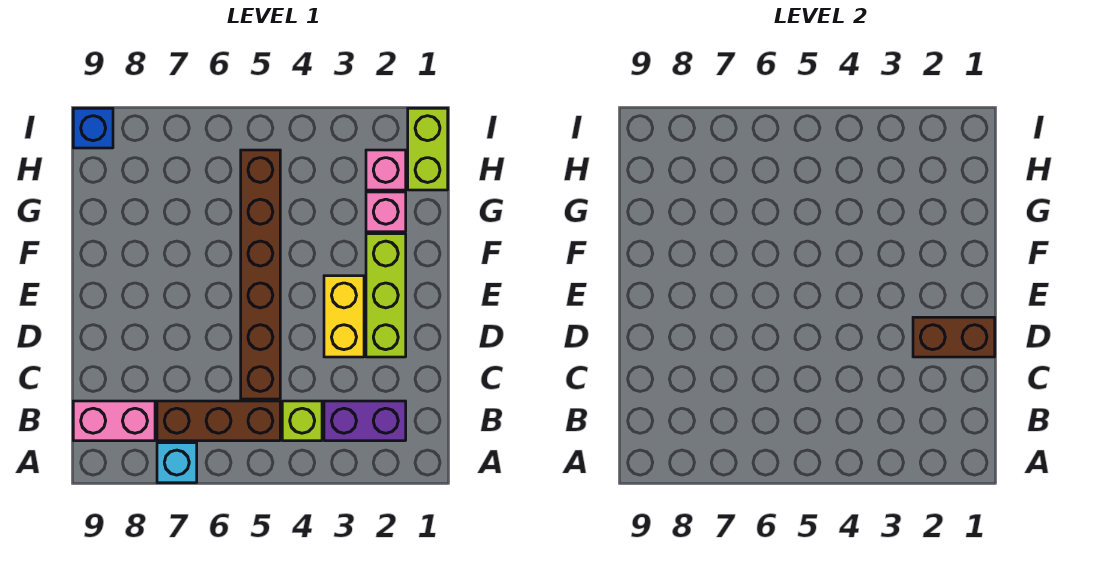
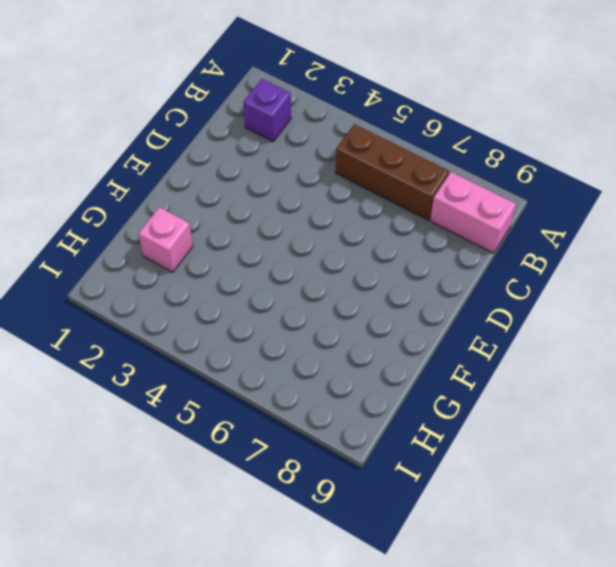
purple 1x1 brick [243,79,291,141] -> purple 1x2 brick [324,401,406,441]
none -> cyan 1x1 brick [157,443,197,483]
none -> lime 1x1 brick [282,401,322,441]
none -> brown 1x6 brick [241,150,280,399]

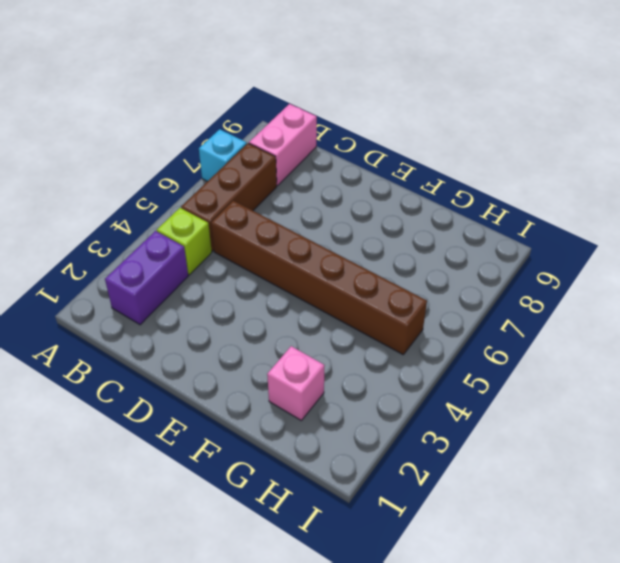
none -> lime 1x3 brick [366,234,406,357]
none -> yellow 1x2 brick [324,276,364,357]
none -> lime 1x2 brick [408,108,448,190]

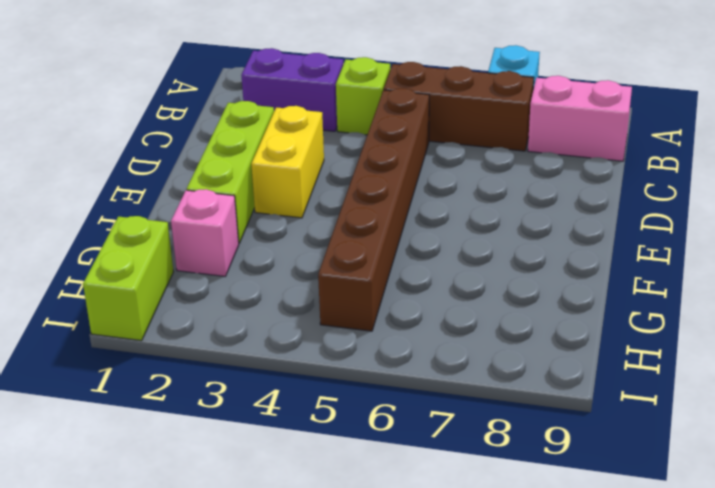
none -> pink 1x1 brick [366,150,406,190]
none -> blue 1x1 brick [73,108,113,148]
none -> brown 1x2 brick [913,317,995,357]

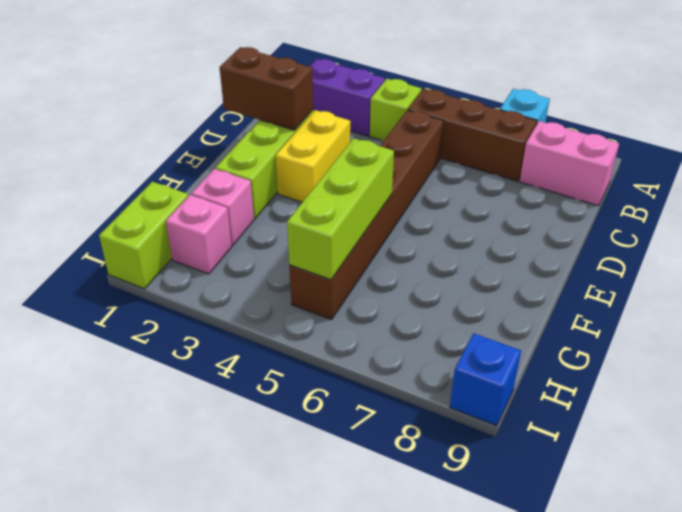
lime 1x3 brick [287,138,394,280] -> none

